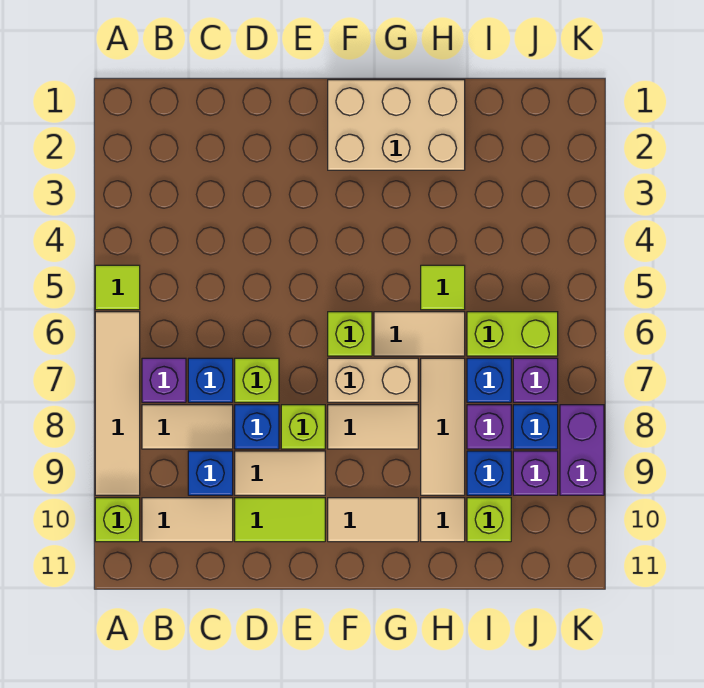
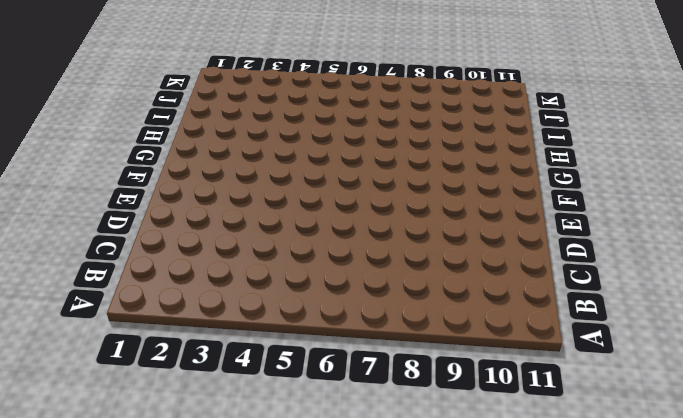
none -> lime 1x1 tile [95,265,140,310]
none -> tan 1x4 tile [95,312,140,495]
none -> lime 1x1 brick [95,498,140,542]
none -> purple 1x1 brick [142,358,186,402]

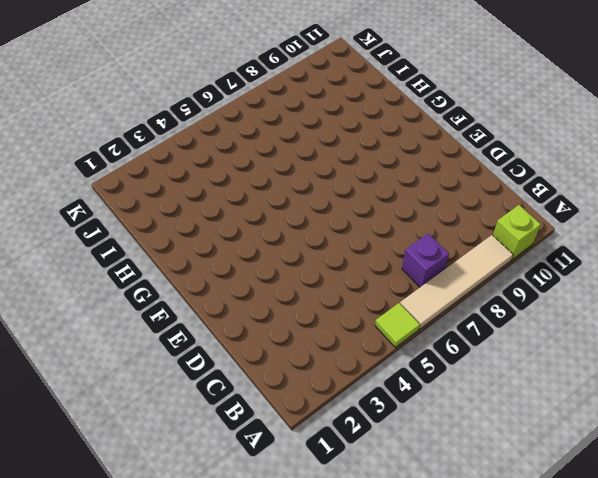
none -> tan 1x2 tile [142,405,233,449]
none -> tan 1x2 tile [142,498,233,542]
none -> blue 1x1 brick [188,358,233,402]
none -> blue 1x1 brick [188,451,233,495]

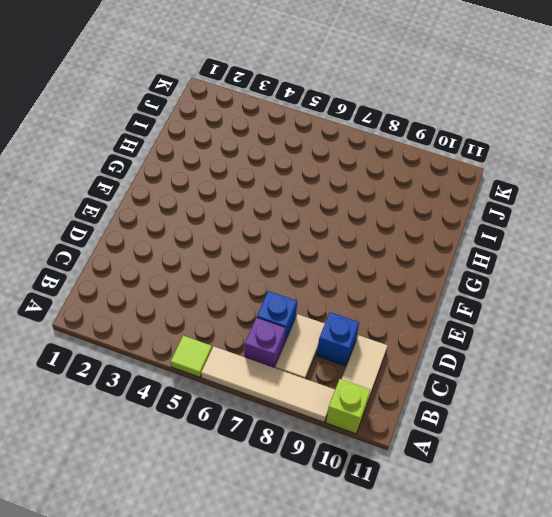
none -> lime 1x1 brick [235,358,279,402]
none -> blue 1x1 brick [235,405,279,449]
none -> tan 1x2 tile [235,451,325,495]
none -> lime 1x2 tile [235,498,325,542]

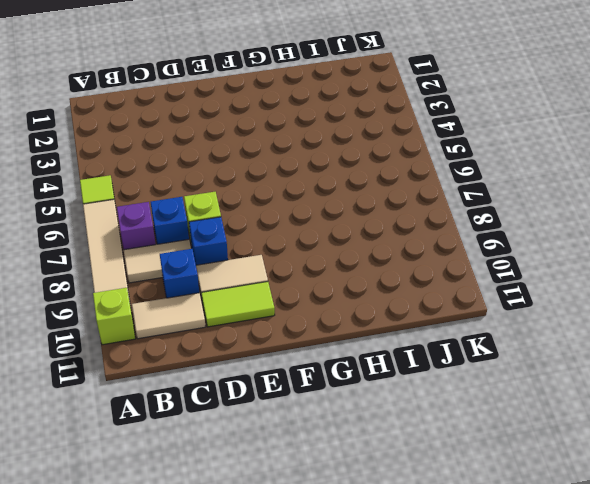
none -> lime 1x1 brick [281,405,325,449]
none -> tan 2x3 brick [328,80,465,170]
none -> lime 1x1 brick [328,312,372,356]
none -> tan 1x2 brick [328,358,418,402]

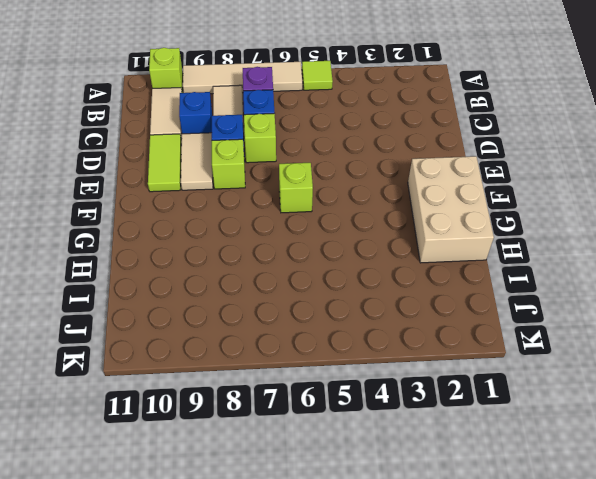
none -> tan 1x2 brick [328,358,418,402]
none -> tan 1x2 tile [328,405,418,449]
none -> tan 1x2 tile [328,498,418,542]
none -> tan 1x2 tile [374,312,465,356]

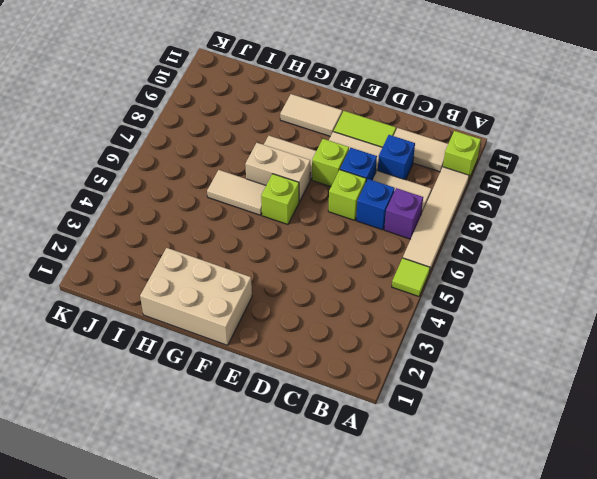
none -> lime 1x1 tile [421,265,465,310]
none -> tan 1x3 tile [421,358,465,495]
none -> tan 1x1 tile [421,498,465,542]
none -> lime 1x2 brick [467,312,558,356]

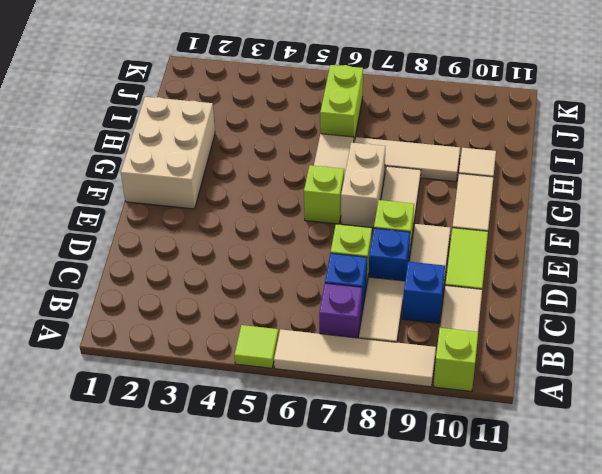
none -> lime 1x1 tile [421,265,465,310]
none -> blue 1x1 brick [467,358,511,402]
none -> purple 1x1 brick [467,405,511,449]
none -> blue 1x1 brick [467,451,511,495]

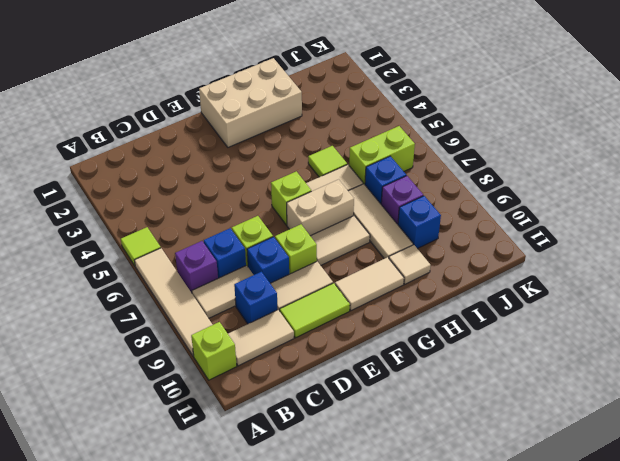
none -> lime 1x1 brick [467,498,511,542]
none -> purple 1x1 brick [513,358,558,402]
none -> blue 1x1 brick [513,405,558,449]
none -> purple 1x1 brick [513,451,558,495]

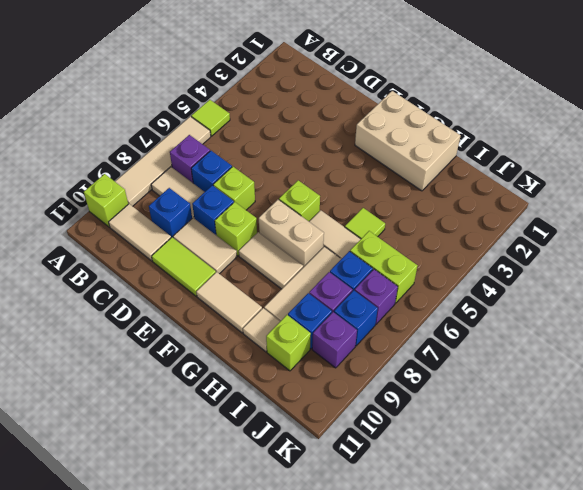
none -> purple 1x2 brick [560,405,604,495]

